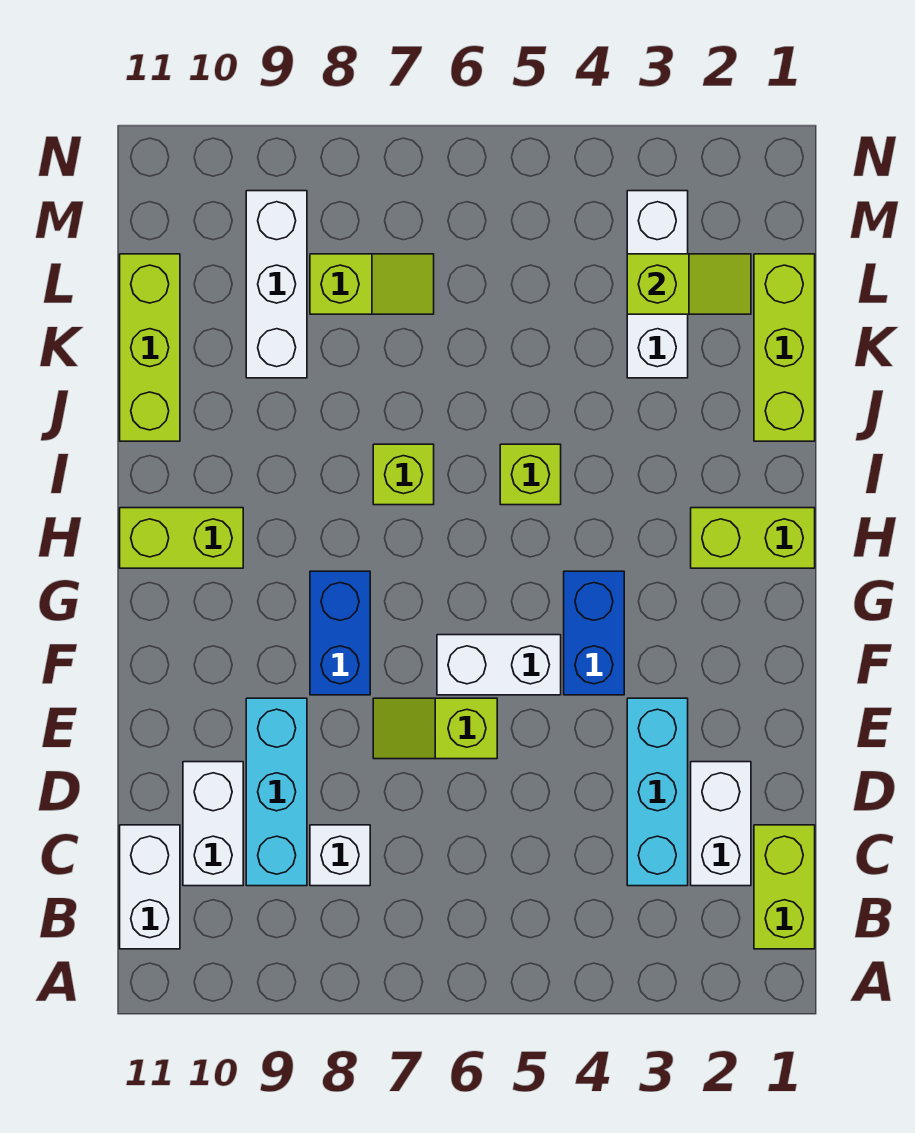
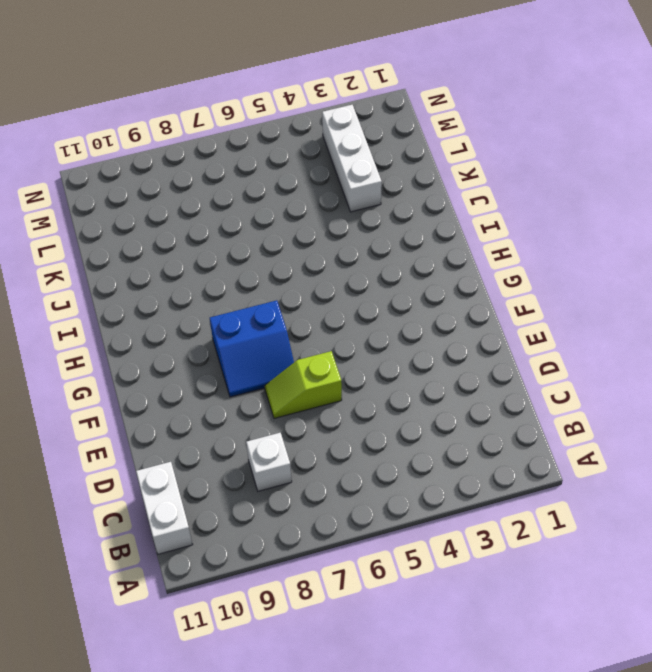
blue 2x2 slope [210,300,294,397] -> blue 1x2 brick [310,571,370,695]
none -> lime 1x2 brick [754,825,815,949]
none -> white 1x2 brick [691,762,751,886]
none -> cyan 1x3 brick [627,698,688,886]

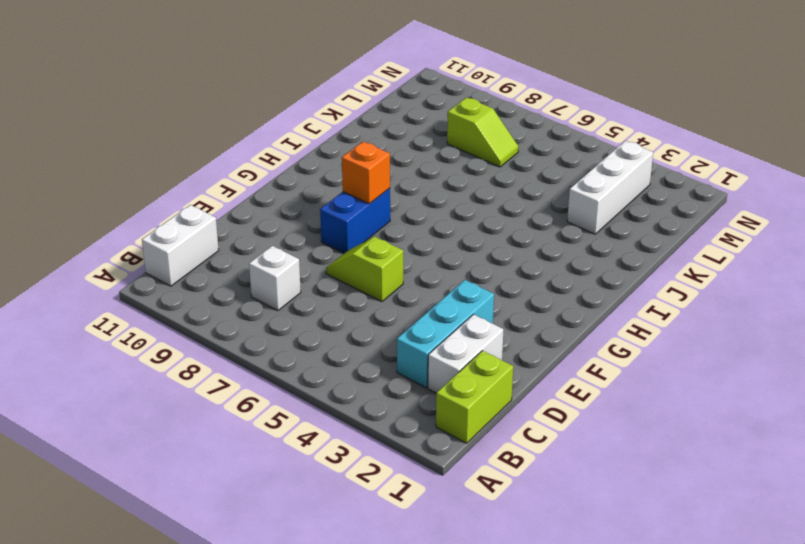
orange 1x1 brick [342,142,390,204] -> none
none -> cyan 1x3 brick [246,698,307,886]
none -> white 1x2 brick [183,762,243,886]
none -> blue 1x2 brick [564,571,624,695]

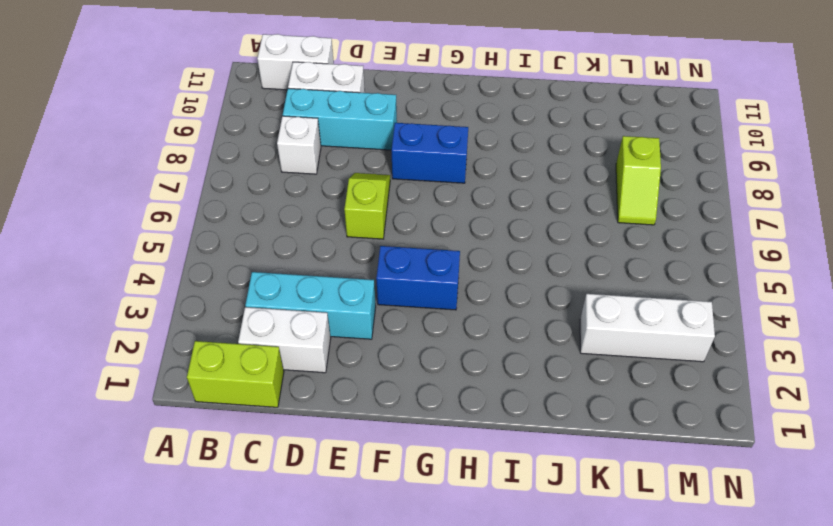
none -> white 1x2 brick [437,635,561,695]
none -> lime 1x2 brick [691,508,815,568]
none -> lime 1x2 brick [120,508,243,568]

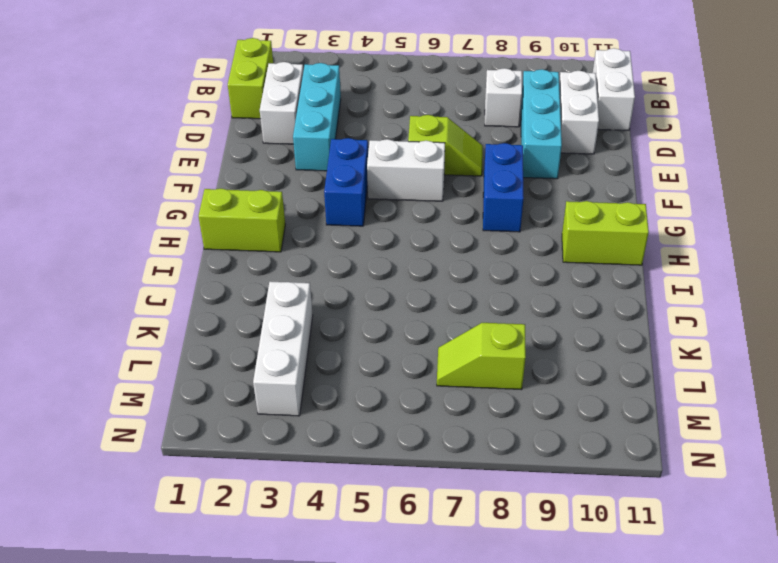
none -> lime 1x1 brick [500,444,561,505]
none -> lime 1x1 brick [373,444,434,505]
none -> lime 1x3 brick [754,254,815,441]

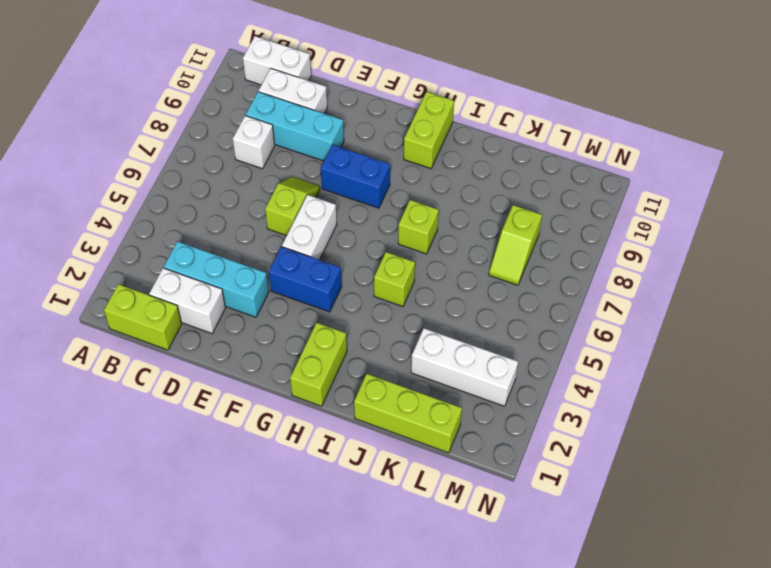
none -> lime 1x3 brick [120,254,180,441]
none -> white 1x3 brick [246,191,307,378]
none -> lime 1x2 slope [627,254,751,314]

